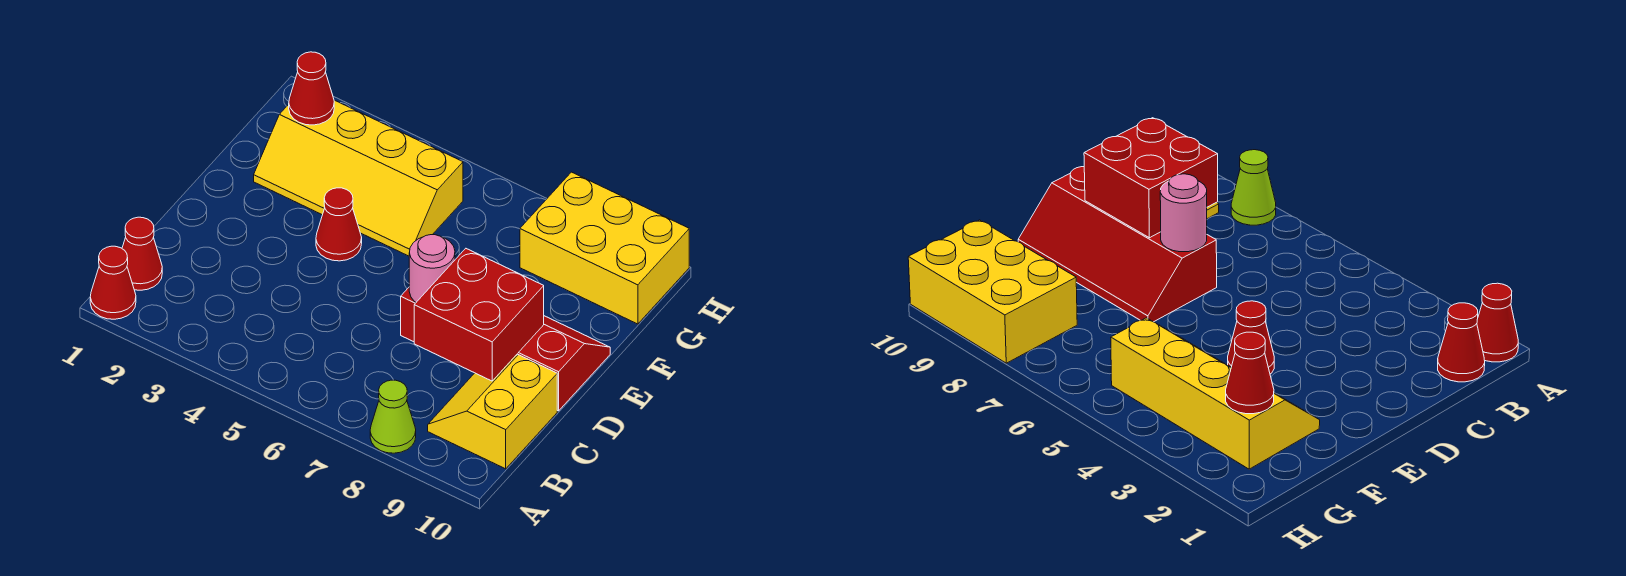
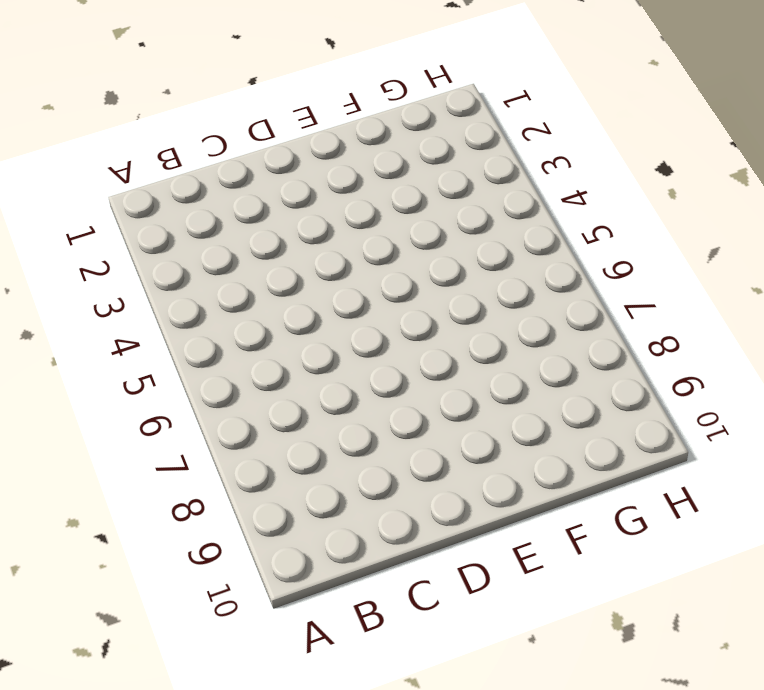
none -> red 1x1 cone [90,246,136,319]
none -> lime 1x1 cone [370,380,416,453]

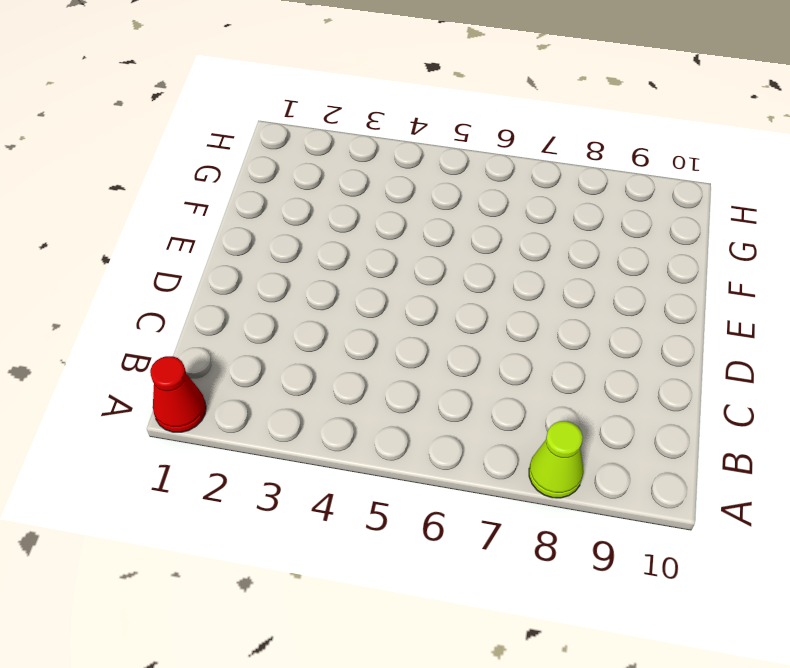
none -> red 1x1 cone [122,217,162,290]
none -> yellow 2x2 slope [428,355,557,469]

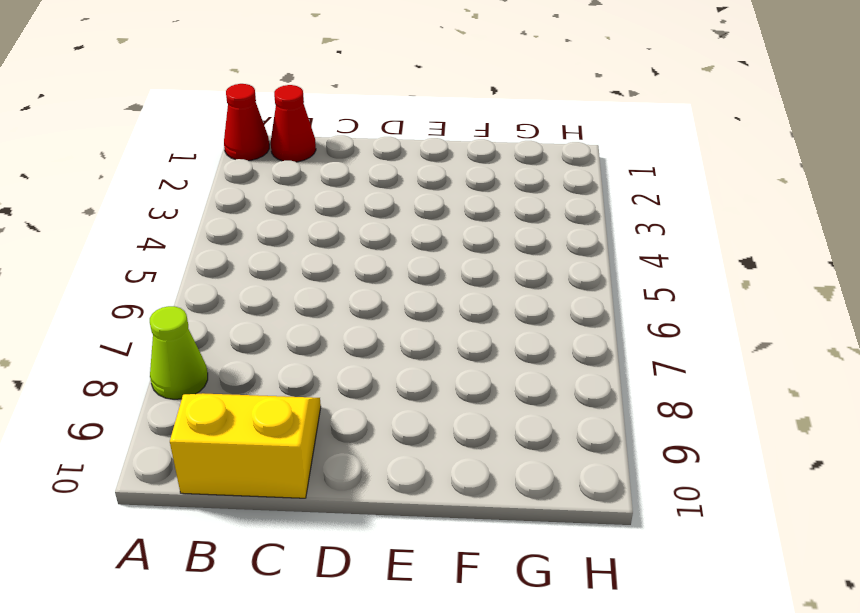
none -> red 2x4 slope [401,288,610,411]
none -> red 1x1 cone [316,188,362,261]

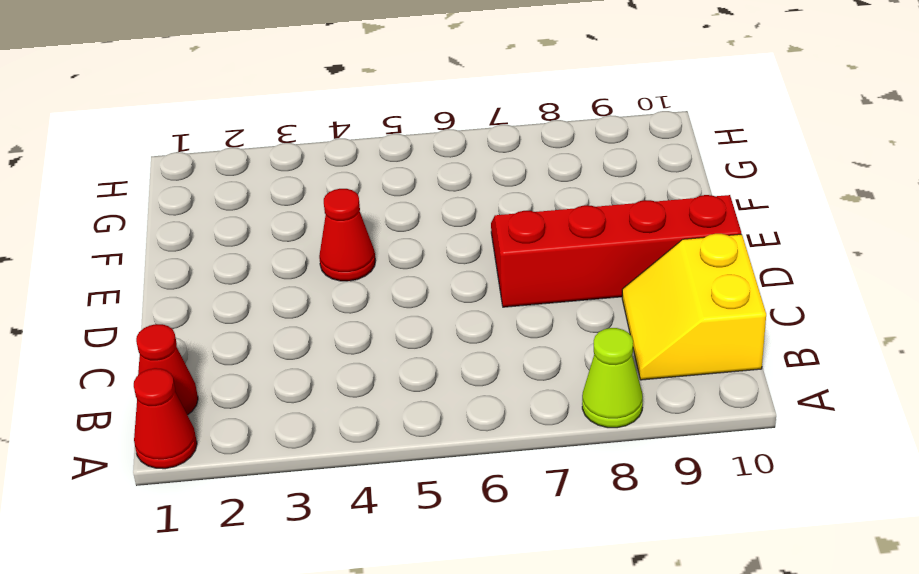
none -> yellow 2x4 slope [254,100,463,256]
none -> yellow 2x3 brick [520,172,689,324]

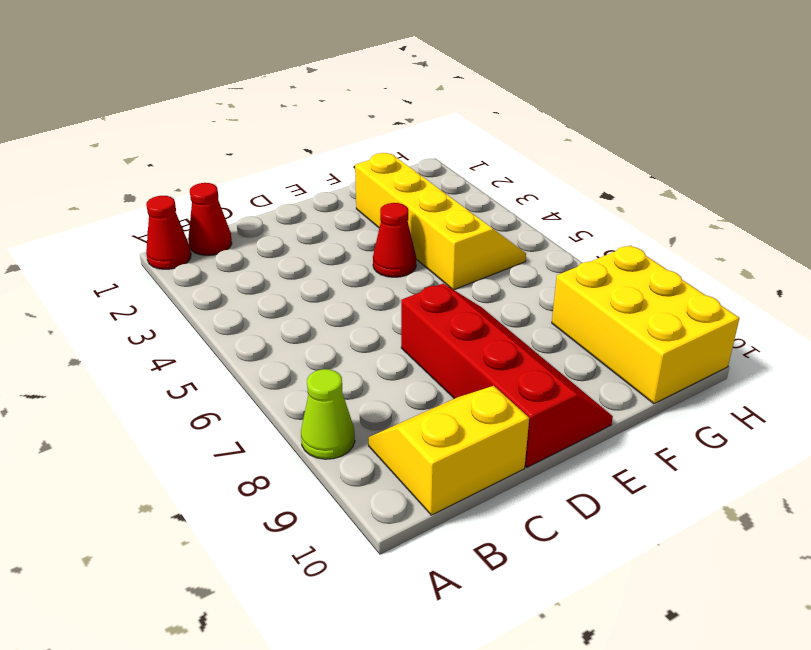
yellow 2x4 slope [355,153,526,290] -> yellow 2x4 slope turned to [254,100,463,256]
none -> red 2x2 brick [414,249,544,381]
none -> pink 1x1 round brick [409,235,455,302]

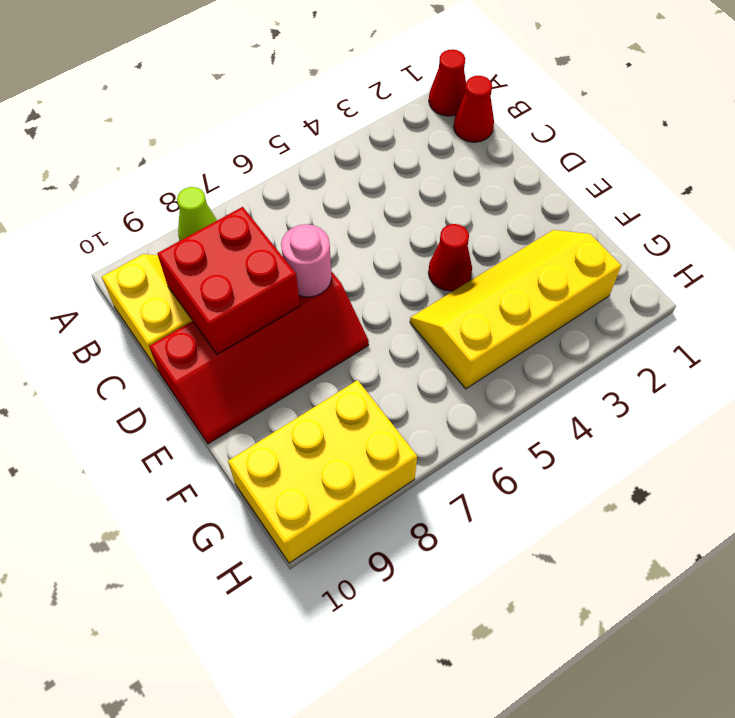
none -> red 1x1 cone [289,52,334,125]

